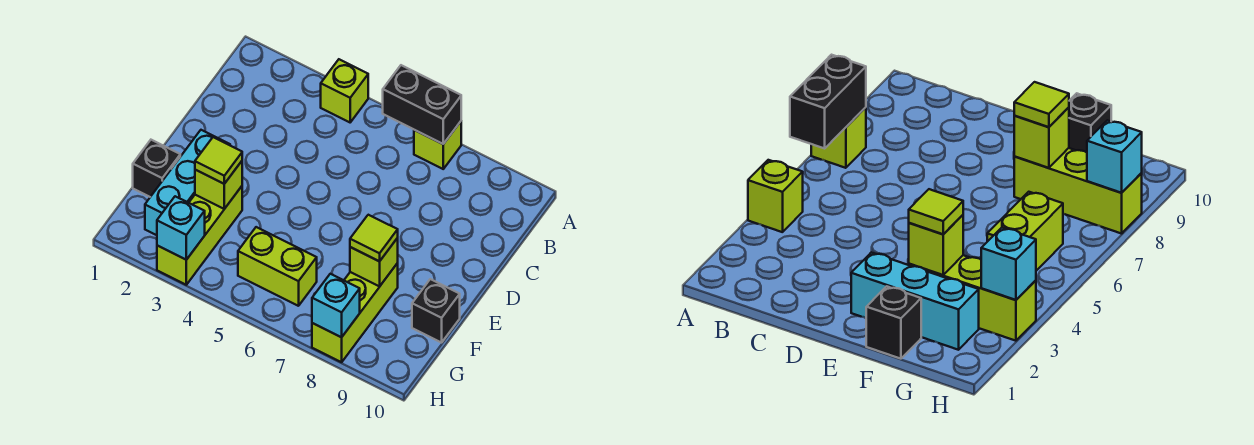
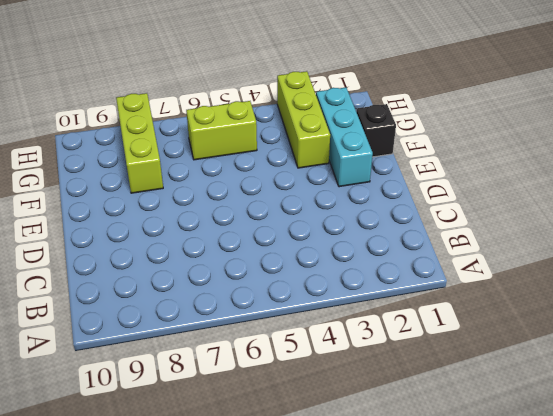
none -> lime 1x1 brick [321,59,368,122]
none -> lime 1x1 brick [414,121,461,169]
none -> black 1x1 brick [412,279,460,343]

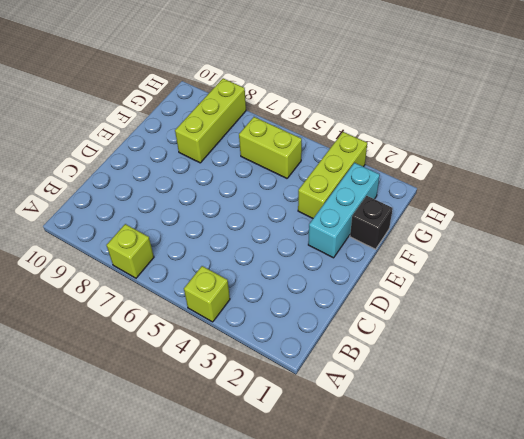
none -> black 1x1 brick [412,279,460,343]
none -> black 1x2 brick [383,65,461,144]
none -> lime 1x1 brick [195,161,242,209]

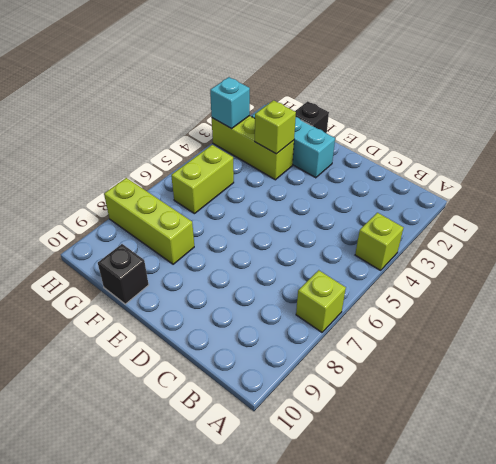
none -> black 1x2 brick [383,65,461,144]
none -> lime 1x1 brick [350,238,398,286]
none -> cyan 1x1 brick [312,274,360,337]

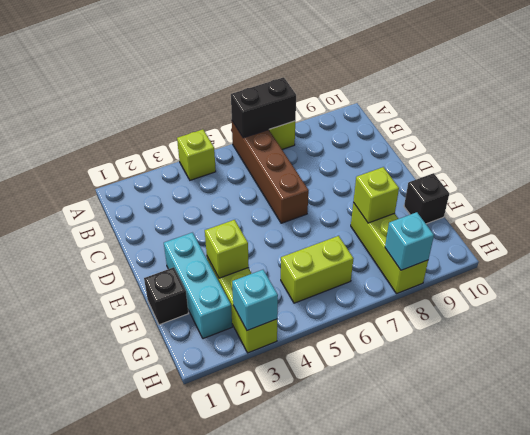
brown 1x4 brick [232,121,309,223] -> none
none -> lime 1x1 tile [195,137,242,184]
none -> lime 1x1 tile [350,215,398,261]

